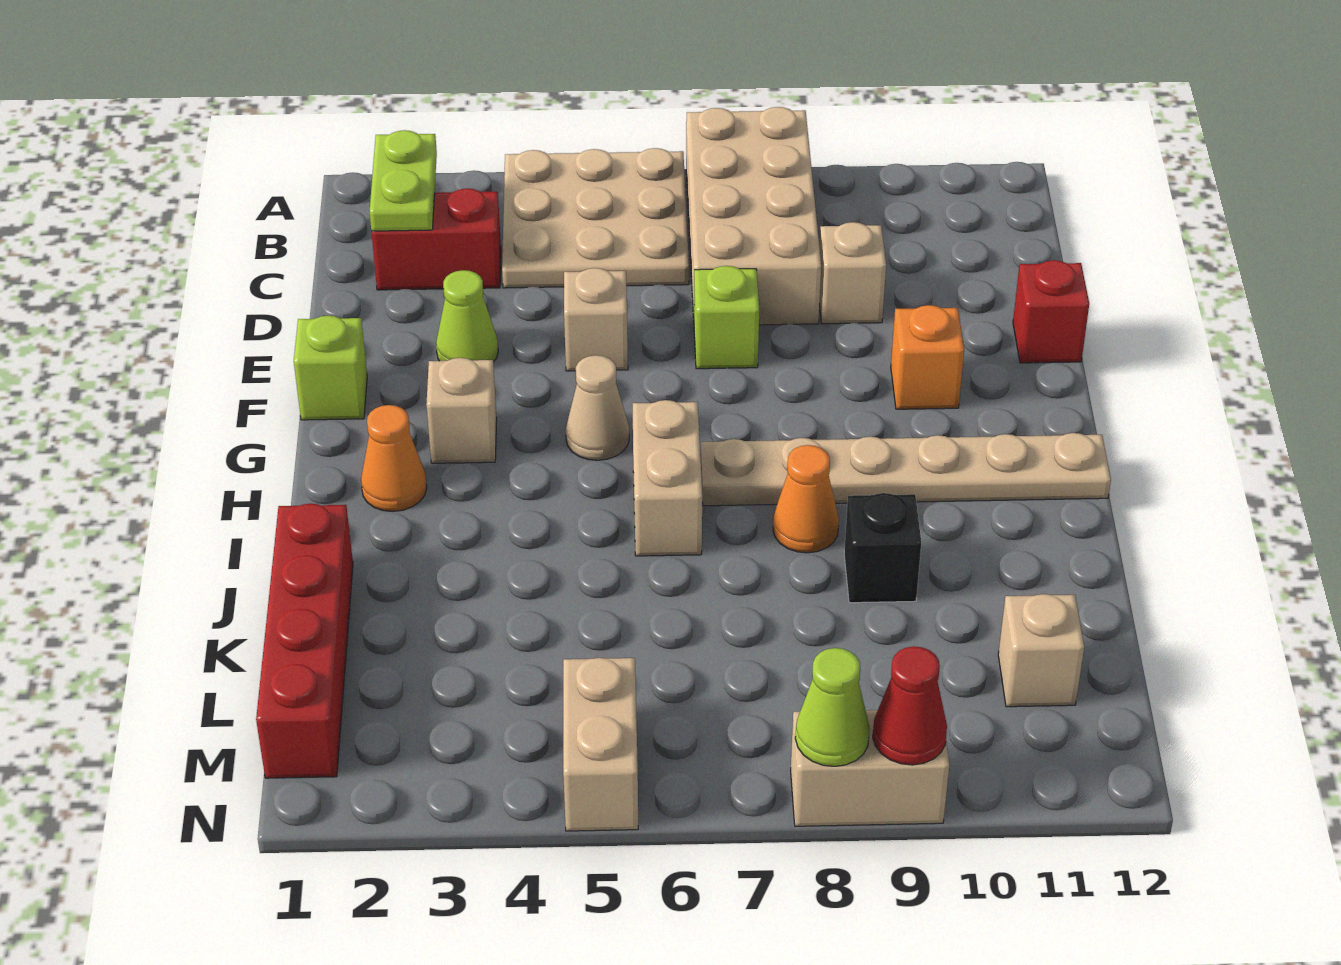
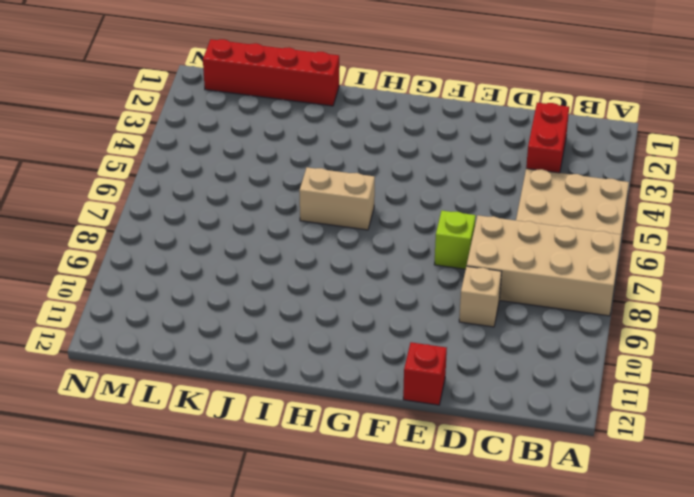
none -> lime 1x1 cone [436,270,498,362]
none -> tan 1x1 brick [564,268,628,371]
none -> lime 1x1 brick [294,316,367,420]

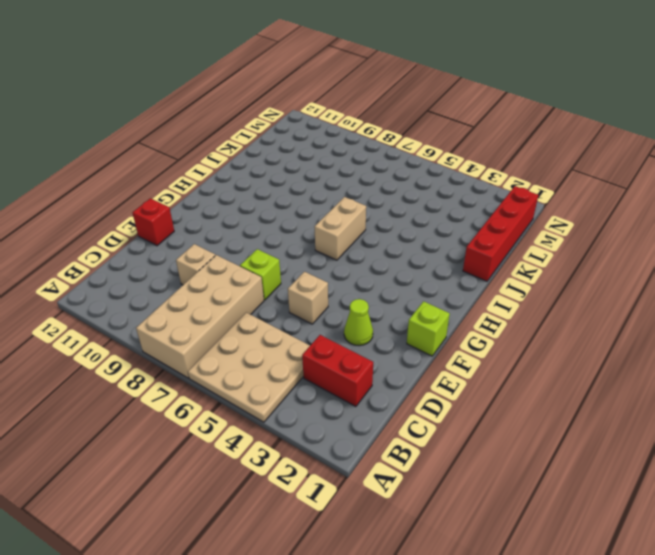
none -> orange 1x1 brick [891,305,964,409]
none -> tan 1x1 brick [426,358,497,463]
none -> tan 1x1 cone [566,355,629,460]

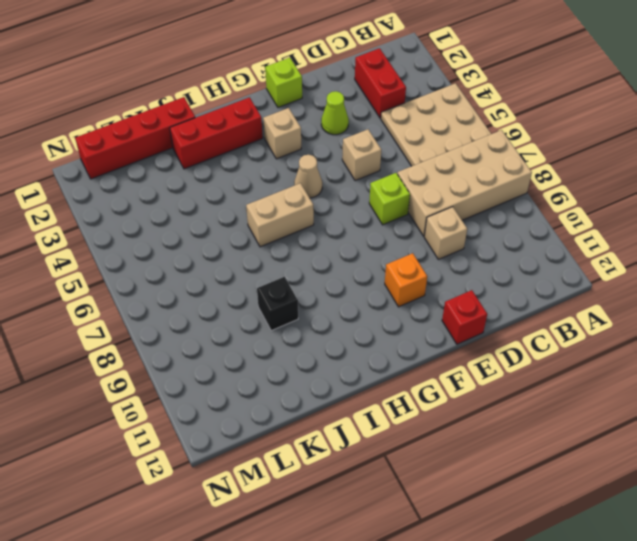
red 1x3 brick [170,97,263,169] -> orange 1x1 cone [361,405,427,511]
none -> tan 1x6 plate [701,433,1111,506]
none -> orange 1x1 cone [773,445,839,553]
none -> tan 1x1 brick [998,594,1084,707]

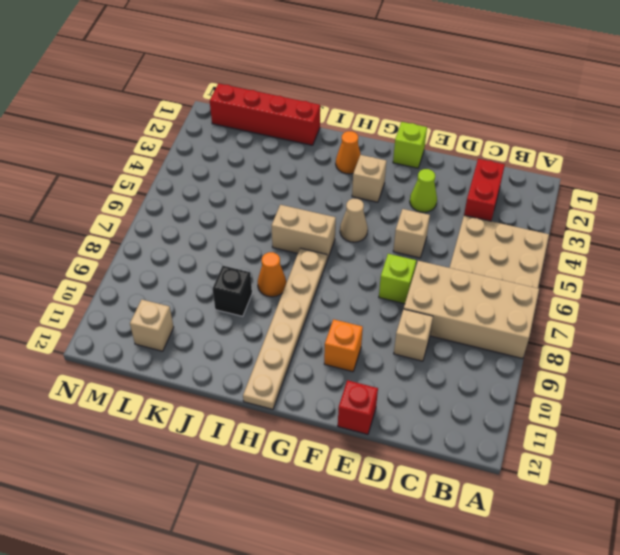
none -> tan 1x2 brick [563,658,638,831]
none -> tan 1x2 brick [791,710,949,826]
none -> lime 1x2 plate [370,130,437,231]

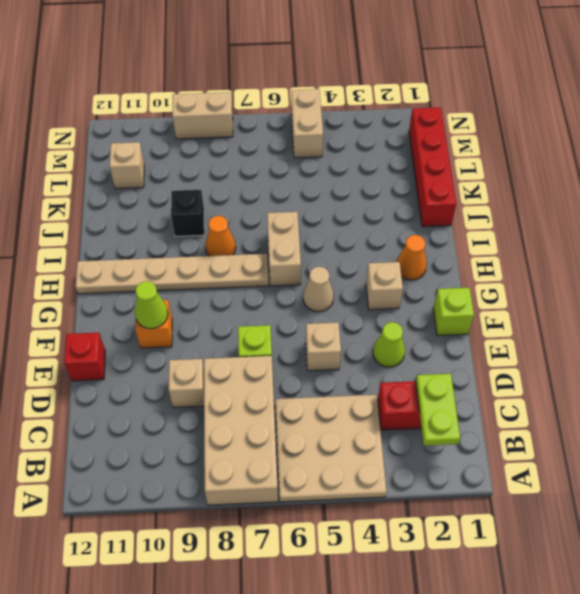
lime 1x1 cone [135,281,168,329] -> lime 1x1 cone moved to [795,648,870,766]
none -> red 1x1 cone [873,646,947,765]

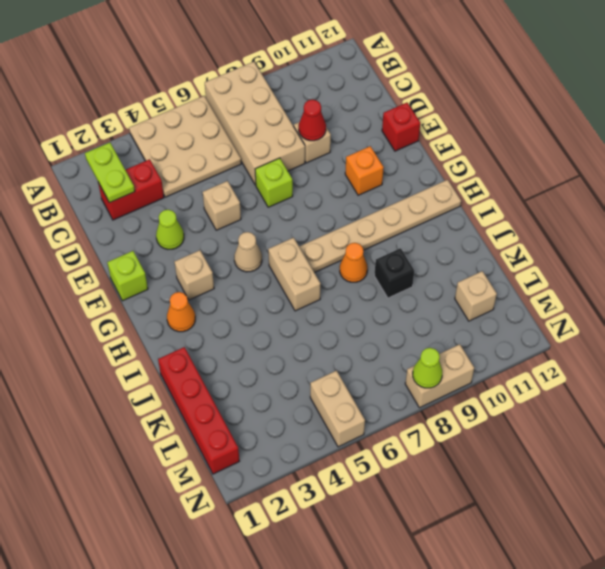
red 1x1 cone [299,100,326,141] -> red 1x1 cone moved to [873,646,947,765]

